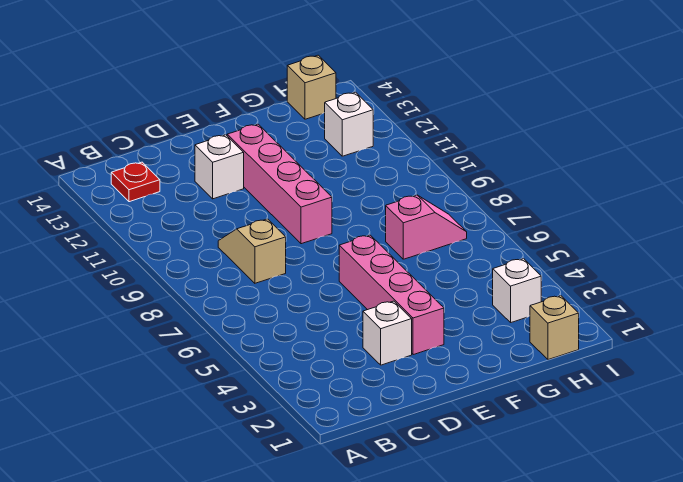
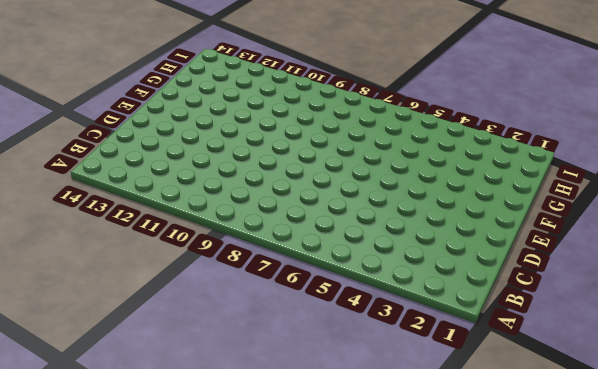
none -> red 1x1 plate [111,162,160,202]
none -> tan 1x2 slope [218,219,286,283]

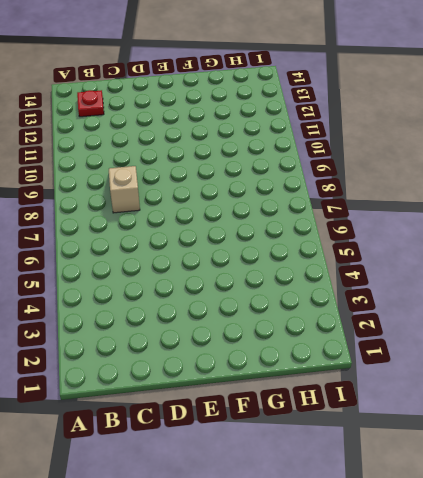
none -> white 1x1 brick [363,301,412,365]
none -> white 1x1 brick [195,135,244,199]

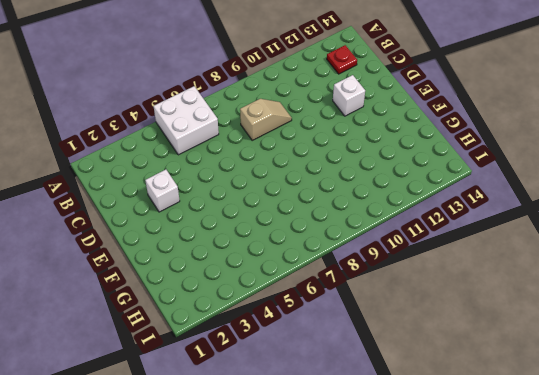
white 2x2 brick [154,86,219,155] -> none
none -> pink 1x4 brick [339,235,444,355]
none -> pink 1x4 brick [227,124,332,244]

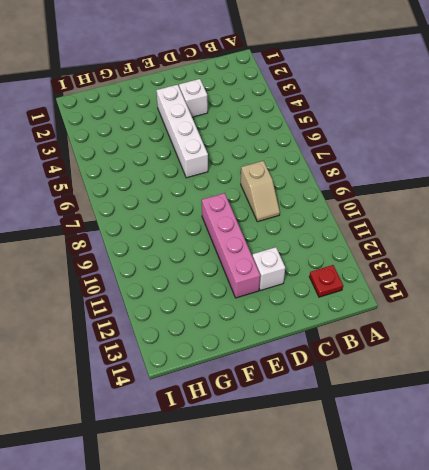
white 1x4 brick [156,85,208,178] -> pink 1x4 brick [339,235,444,355]
none -> pink 1x2 slope [386,195,467,259]
none -> tan 1x1 brick [530,296,579,360]

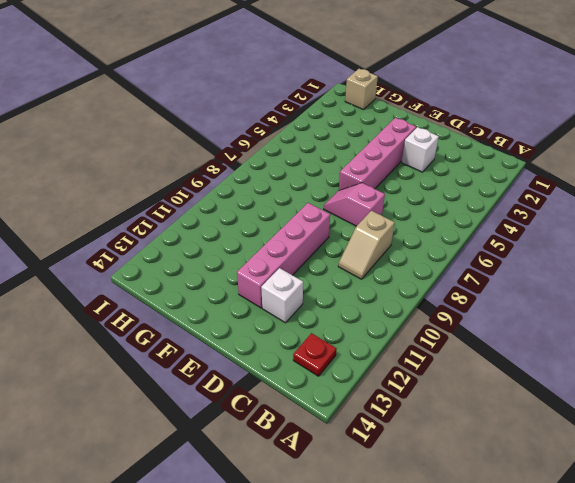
pink 1x2 slope [324,183,385,226] -> pink 1x2 slope moved to [386,195,467,259]
none -> white 1x1 brick [493,259,541,322]
none -> white 1x1 brick [325,92,373,156]

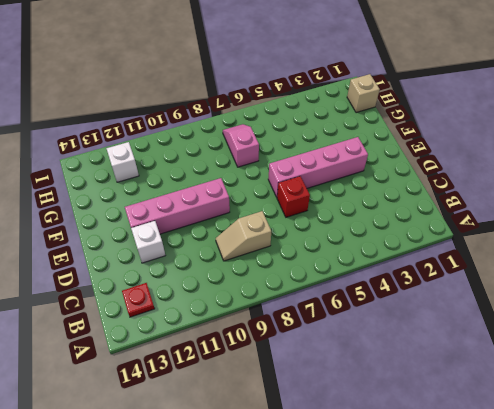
red 1x1 brick [277,176,310,217] -> none
none -> white 1x1 brick [363,301,412,365]
none -> white 1x1 brick [493,259,541,322]

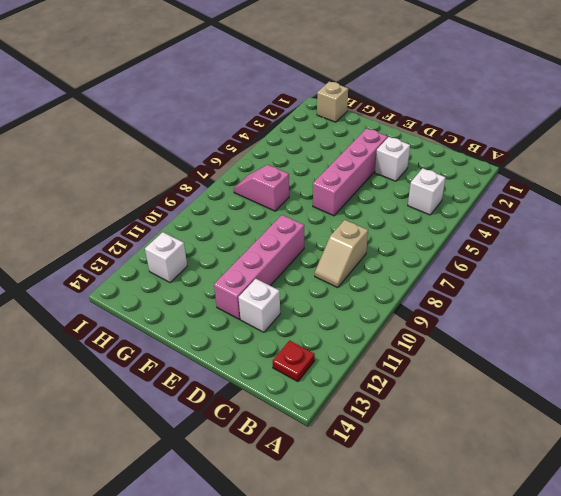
white 1x1 brick [408,168,446,215] -> white 1x1 brick moved to [493,259,541,322]
none -> tan 1x1 brick [287,55,336,119]

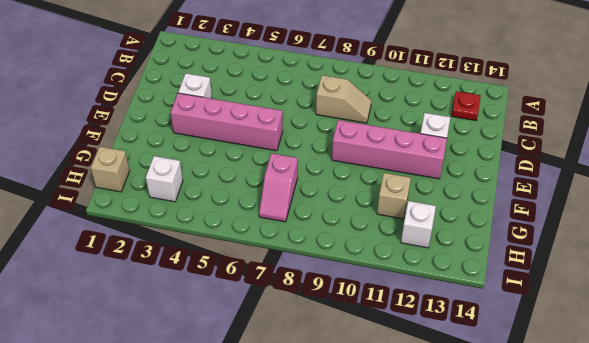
tan 1x1 brick [377,173,411,219] -> tan 1x1 brick moved to [287,55,336,119]

